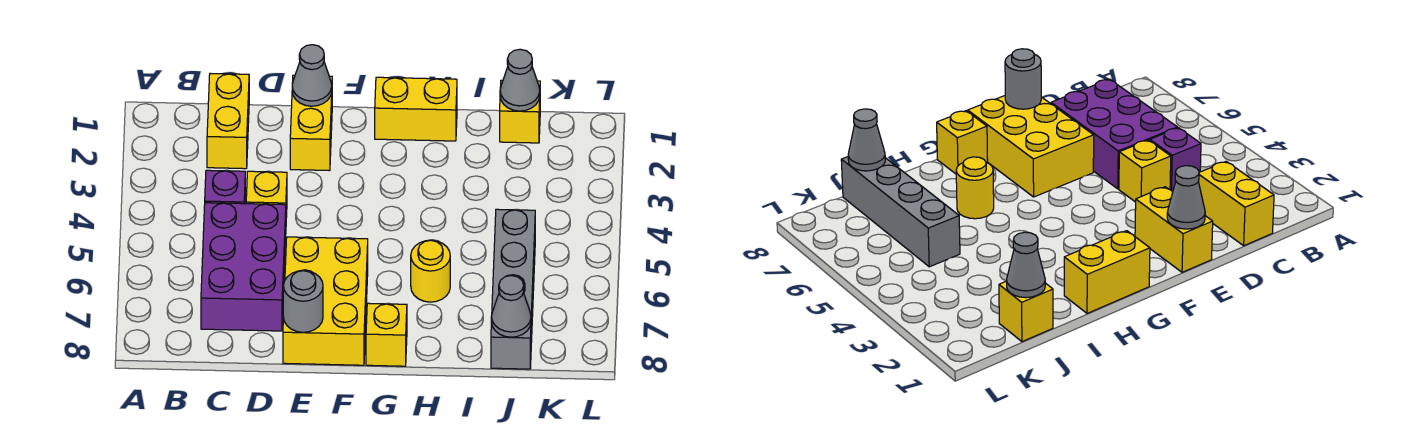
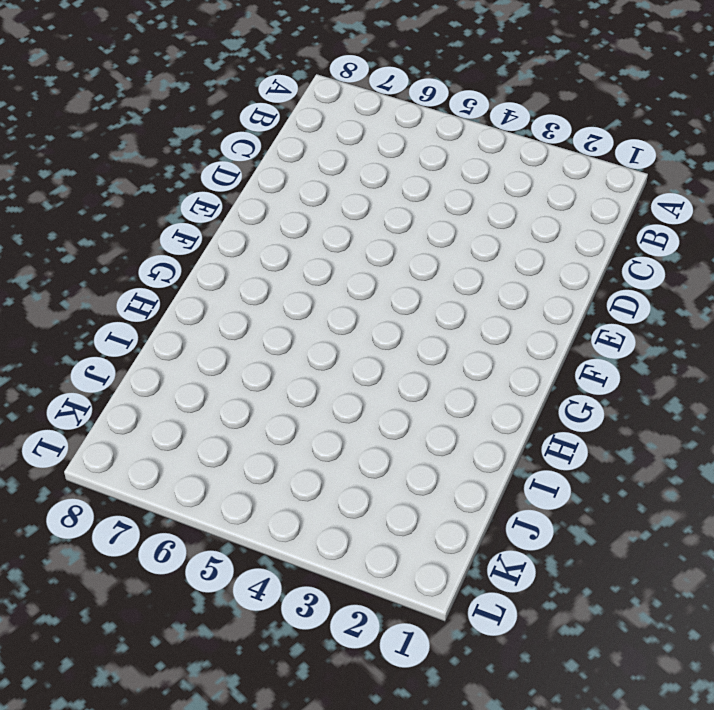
none -> yellow 1x2 brick [207,73,249,169]
none -> purple 1x1 brick [205,170,245,204]
none -> purple 2x3 brick [201,203,286,331]

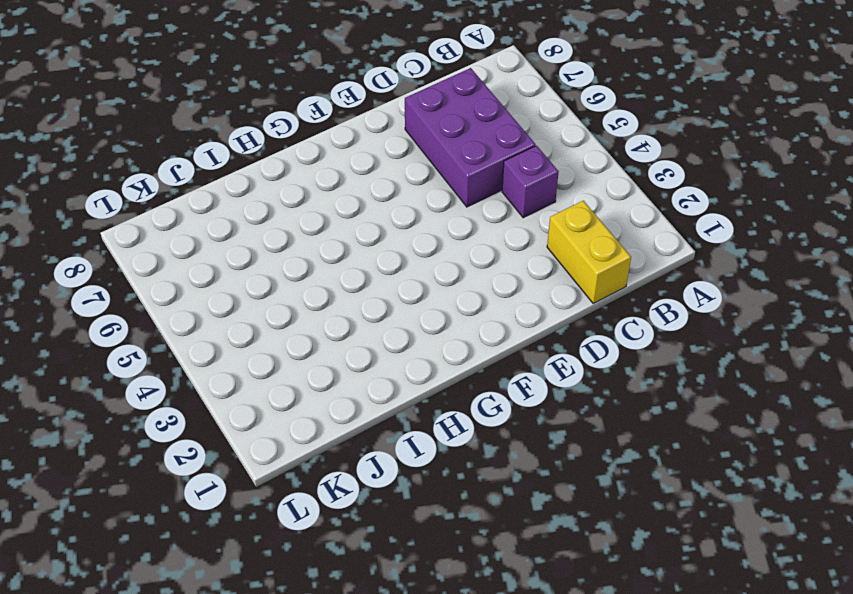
none -> yellow 1x1 brick [246,171,287,218]
none -> yellow 1x2 brick [290,75,332,171]
none -> yellow 2x3 brick [283,237,368,365]

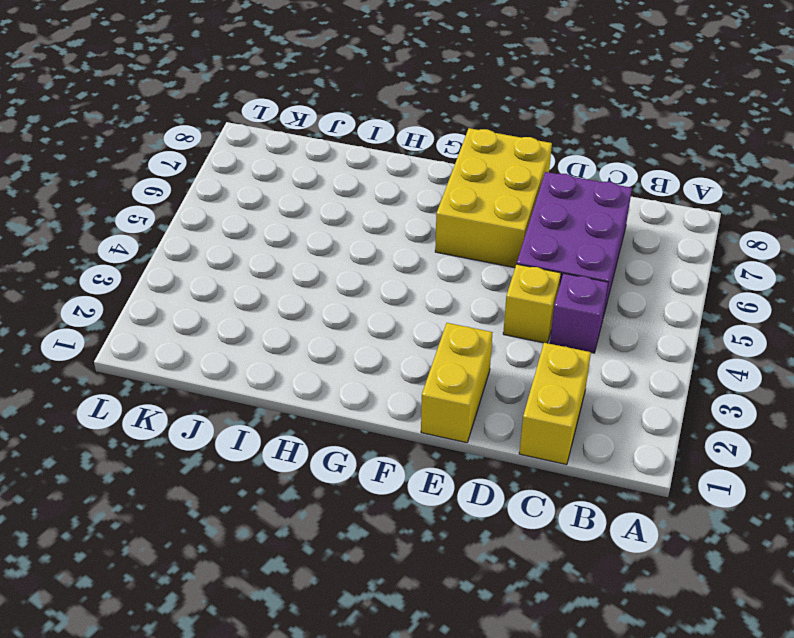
none -> yellow 1x2 brick [375,77,457,141]
none -> yellow 1x1 brick [366,303,407,366]
none -> yellow 1x1 round brick [411,240,450,302]

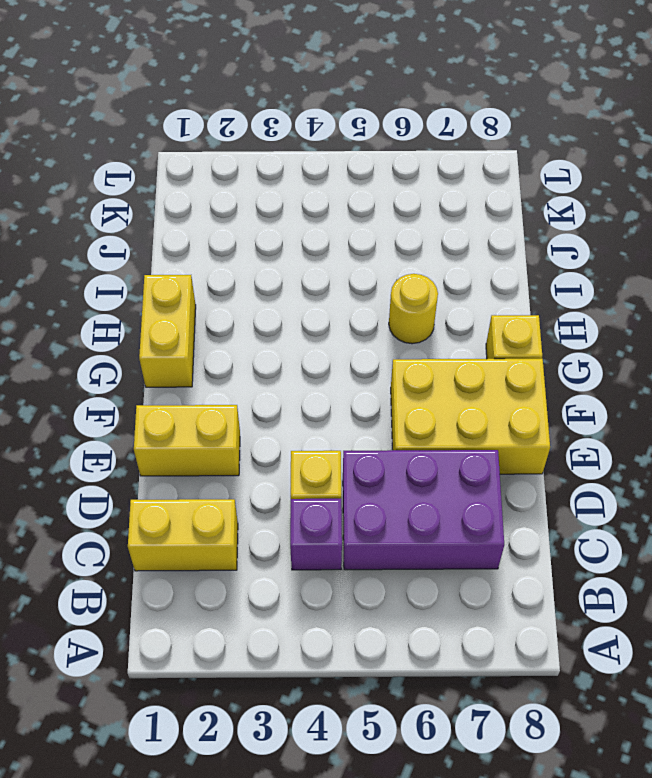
none -> yellow 1x1 brick [500,80,540,143]
none -> grey 1x4 brick [491,209,535,369]
none -> grey 1x1 cone [292,45,332,106]

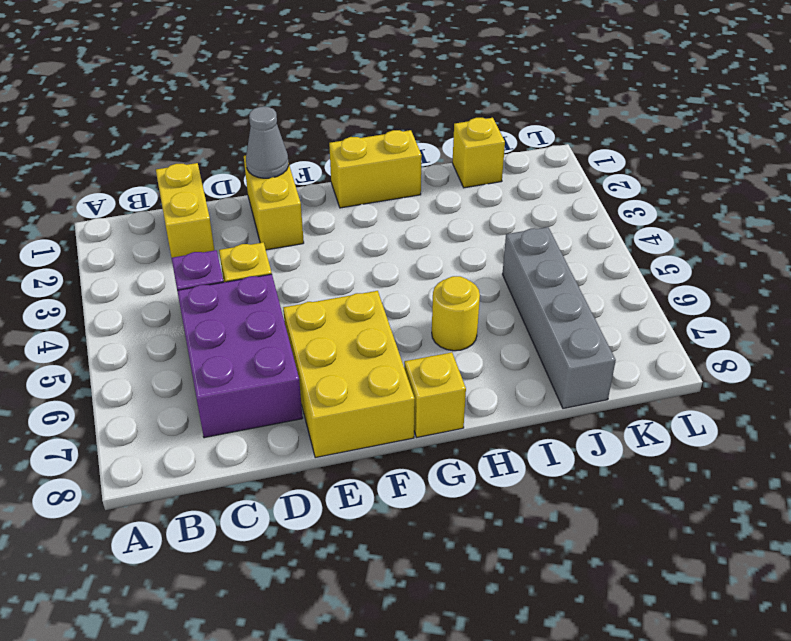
none -> grey 1x1 round brick [283,271,323,332]
none -> grey 1x1 cone [500,49,540,111]
none -> grey 1x1 cone [491,276,531,337]

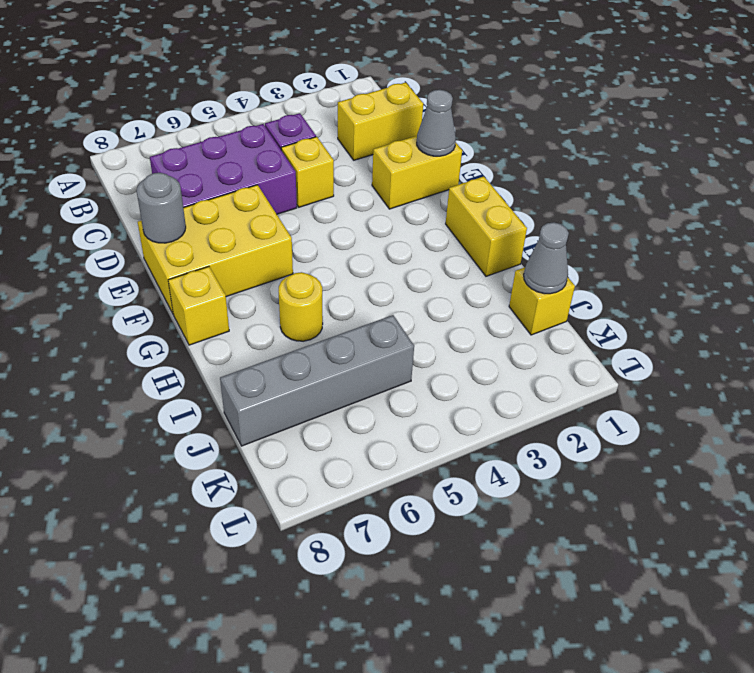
none -> grey 1x1 cone [491,276,531,337]

